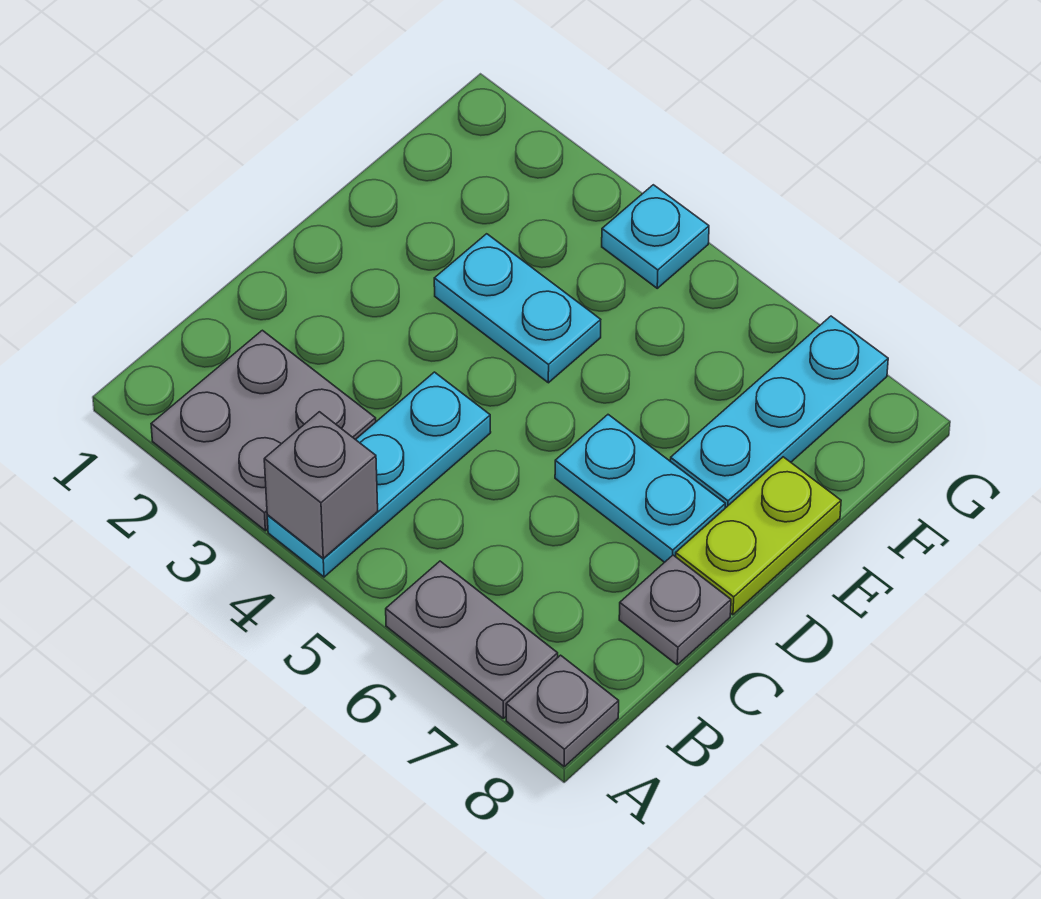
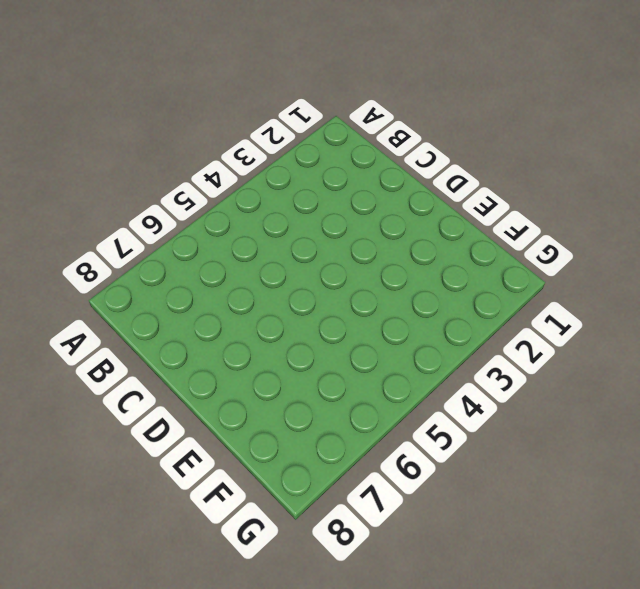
none -> grey 2x2 plate [151,330,376,531]
none -> cyan 1x3 plate [267,372,491,577]

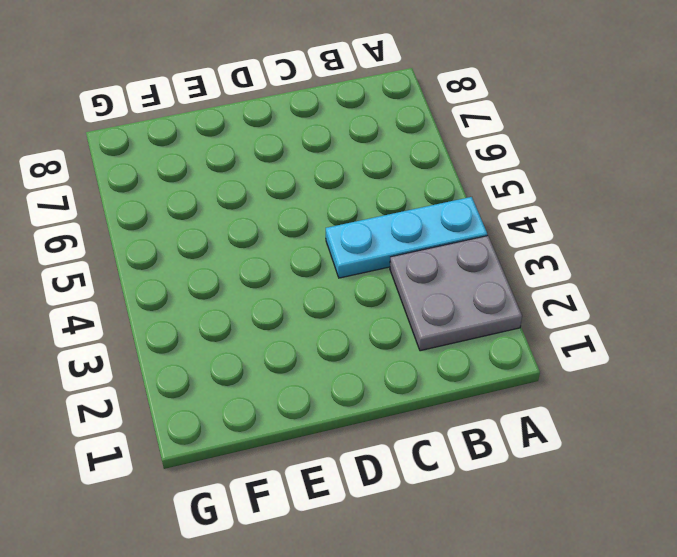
none -> grey 1x2 plate [386,561,558,718]
none -> grey 1x1 plate [506,655,619,767]

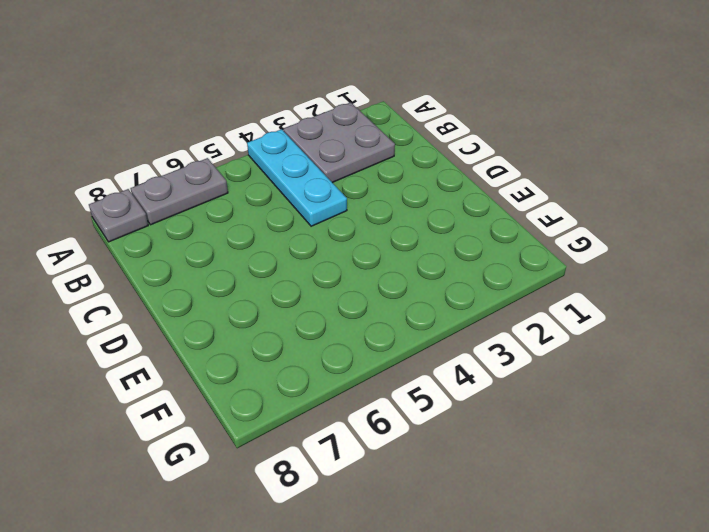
none -> grey 1x1 plate [619,555,731,665]
none -> cyan 1x2 plate [555,415,725,562]

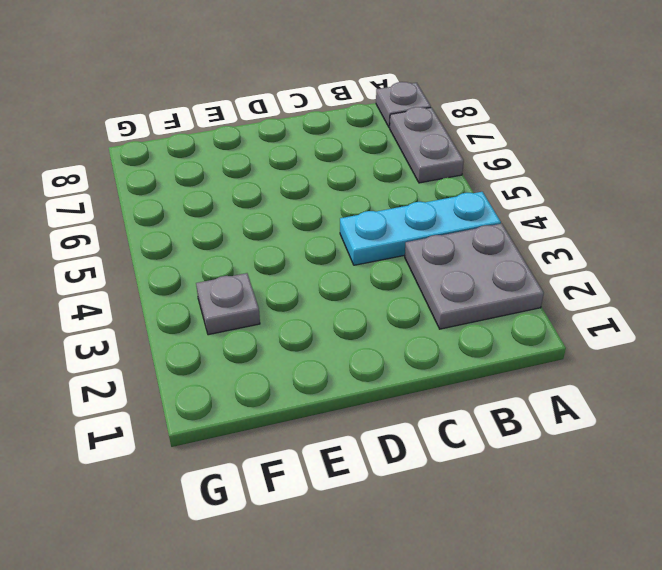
grey 1x1 plate [196,273,260,335] -> grey 1x1 plate moved to [619,555,731,665]
none -> cyan 1x2 plate [555,415,725,562]
none -> lime 1x2 plate [676,457,841,615]

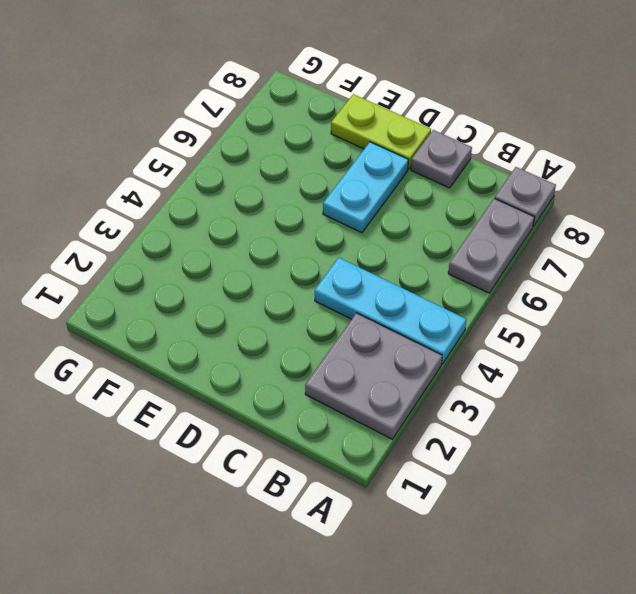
none -> cyan 1x2 plate [434,234,601,383]
none -> cyan 1x3 plate [670,316,888,508]

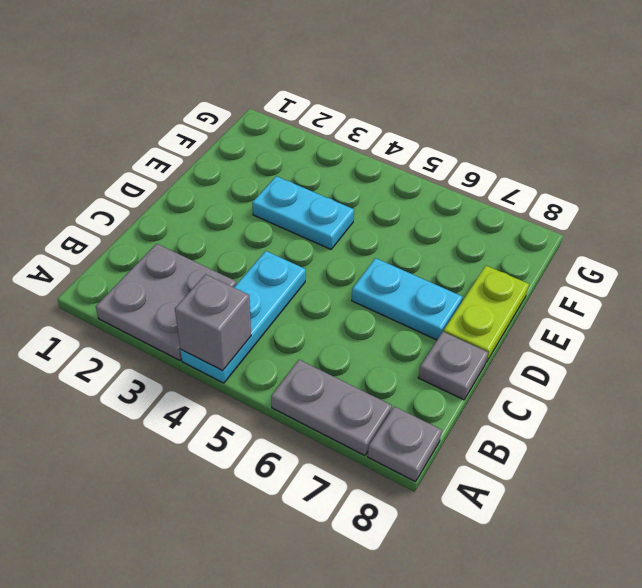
none -> cyan 1x3 plate [670,316,888,508]
none -> cyan 1x1 plate [602,185,709,288]

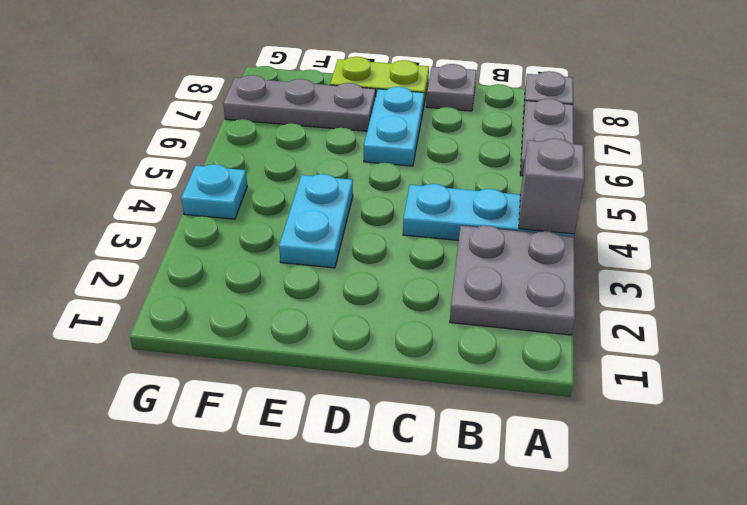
grey 1x3 plate [223,75,376,131] -> cyan 1x3 plate [670,316,888,508]

